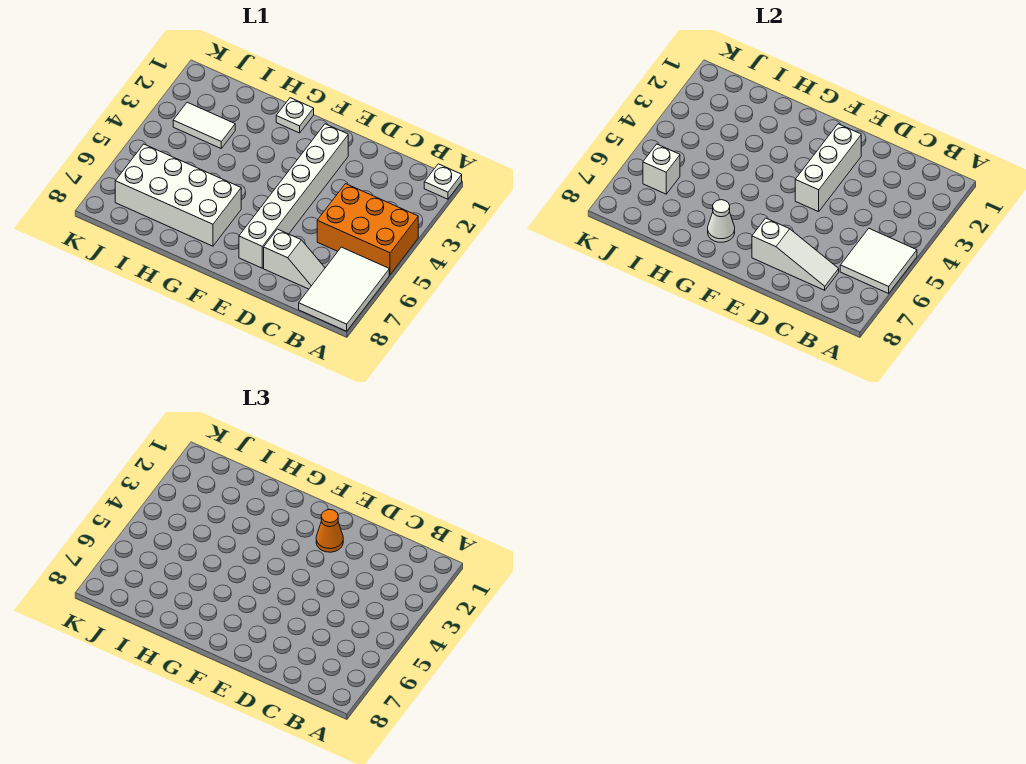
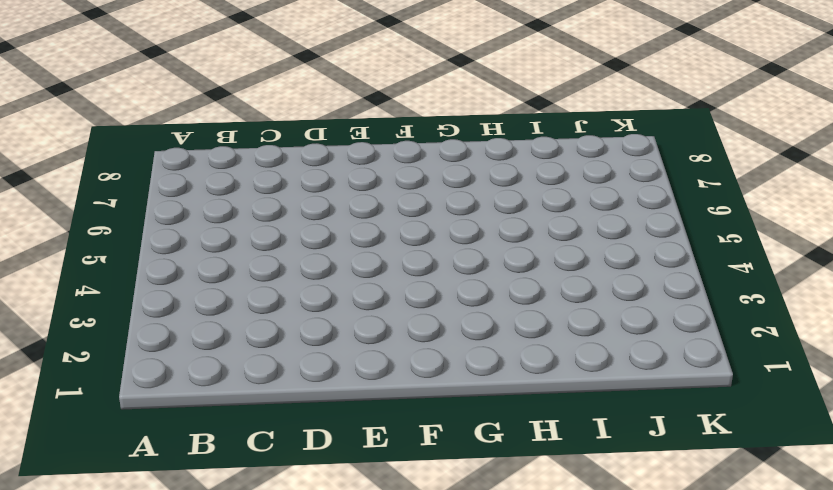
none -> white 1x1 plate [424,164,462,199]
none -> orange 2x3 brick [317,184,418,275]
none -> white 2x3 tile [299,247,389,331]

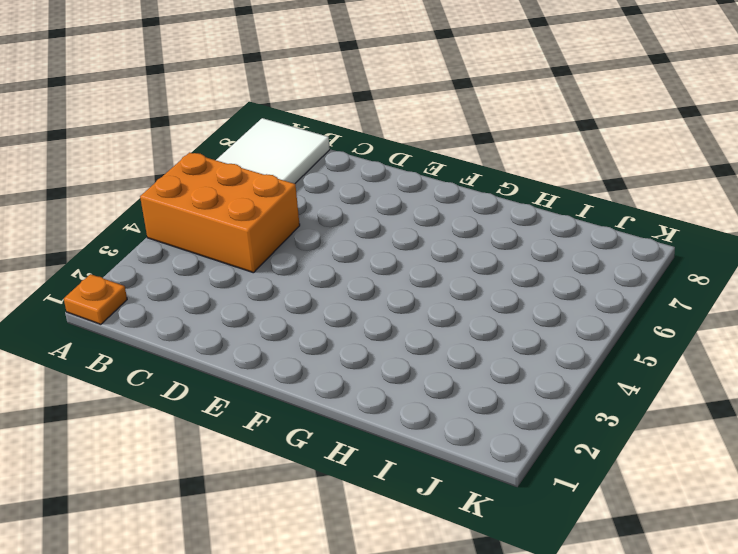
orange 1x1 plate [64,274,127,324] -> white 1x1 plate [424,164,462,199]
none -> white 1x2 slope [264,229,325,289]
none -> white 1x6 brick [239,124,348,268]
none -> white 1x1 plate [276,98,314,133]

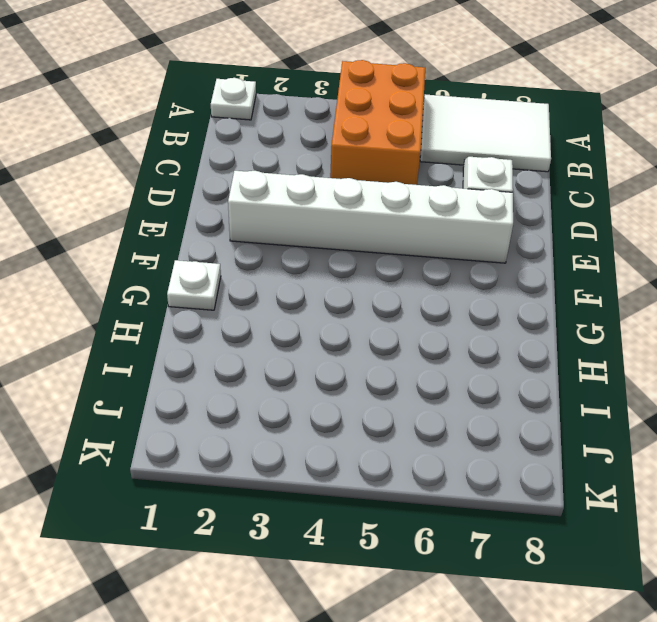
none -> white 2x4 brick [115,144,241,246]
none -> white 1x2 tile [173,102,235,148]
none -> white 2x2 tile [840,229,917,293]

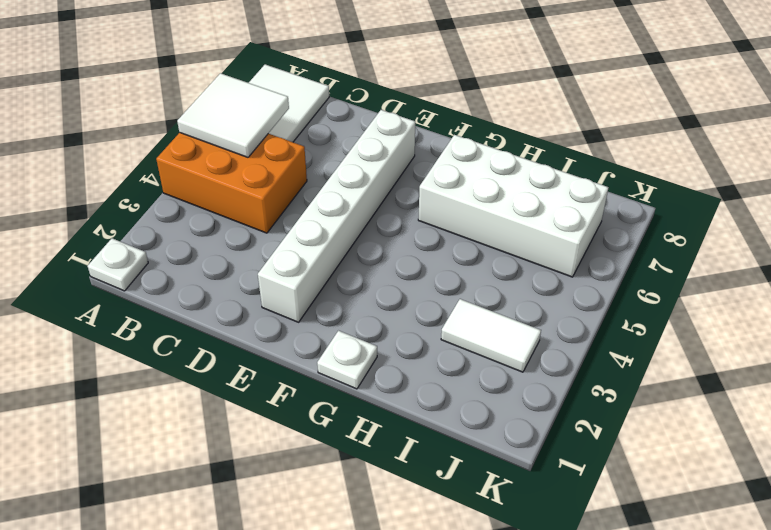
none -> white 1x2 slope [264,229,325,289]
none -> white 1x3 slope [752,218,839,290]
none -> white 1x3 brick [795,124,861,212]

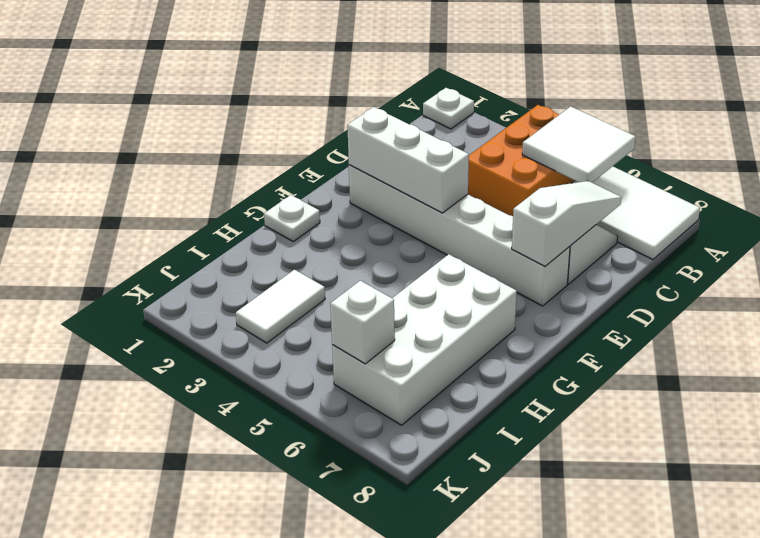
none -> white 1x1 cone [708,200,735,242]
none -> orange 1x1 cone [316,510,343,552]

